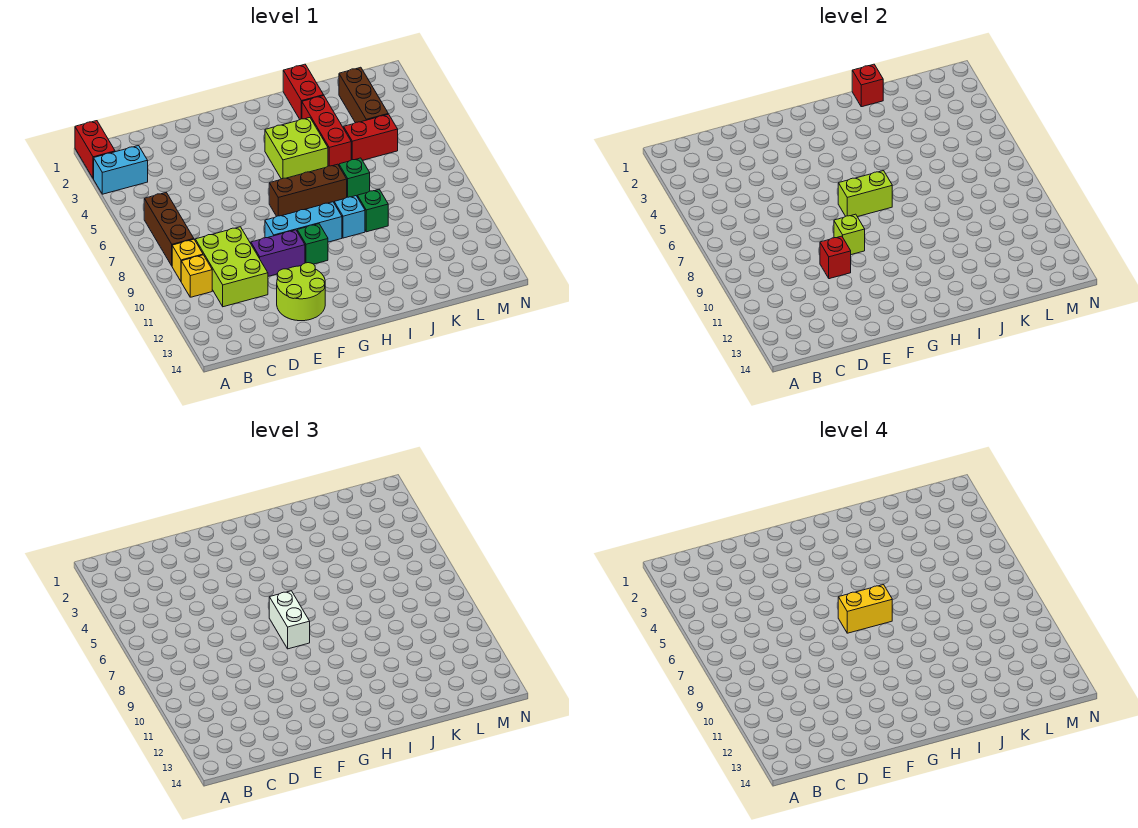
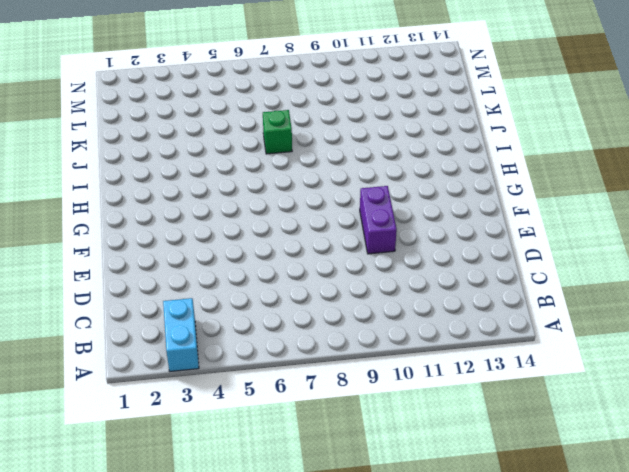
none -> red 1x2 brick [75,121,115,179]
none -> brown 1x3 brick [144,193,194,266]
none -> yellow 1x1 brick [172,239,203,281]

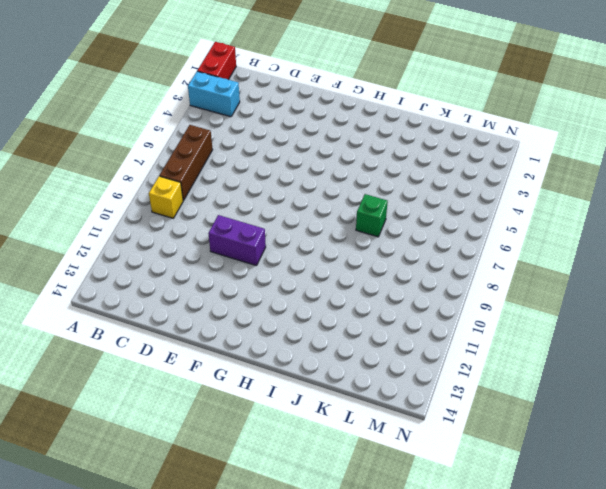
none -> yellow 1x1 brick [181,255,212,297]
none -> lime 2x3 brick [195,227,268,307]
none -> lime 2x2 round brick [277,263,325,321]

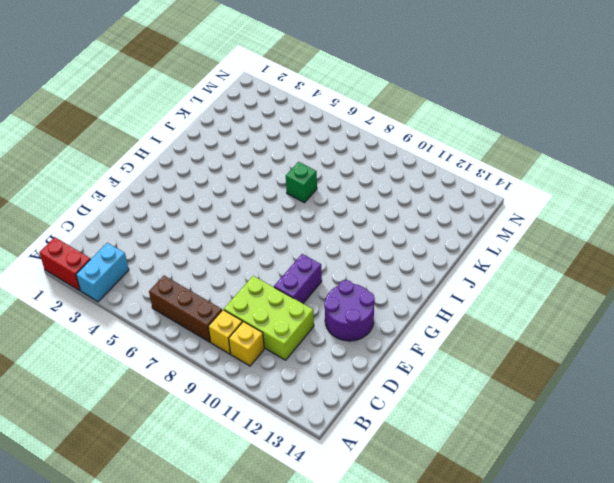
purple 2x2 round brick [324,280,375,341] -> lime 2x2 round brick [277,263,325,321]
none -> cyan 1x3 brick [265,202,342,242]
none -> brown 1x3 brick [269,164,347,216]
none -> green 1x1 brick [297,224,328,264]

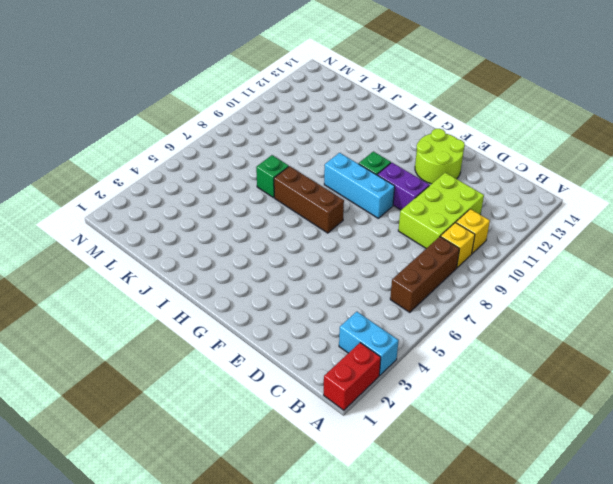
none -> lime 2x2 brick [265,118,328,179]
none -> cyan 1x1 brick [334,196,365,238]
none -> red 1x2 brick [283,64,324,119]

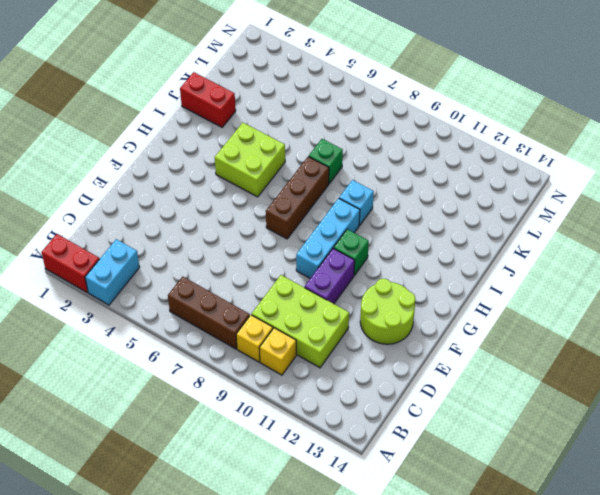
none -> red 1x3 brick [302,96,351,166]
none -> green 1x1 brick [357,189,388,232]
none -> red 1x2 brick [344,114,398,160]

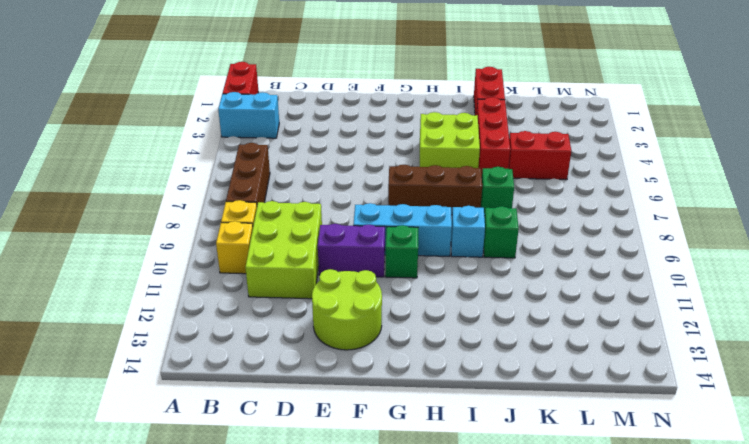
none -> brown 1x3 brick [339,67,388,123]
none -> red 1x1 brick [820,236,851,279]
none -> lime 1x1 brick [834,214,865,255]

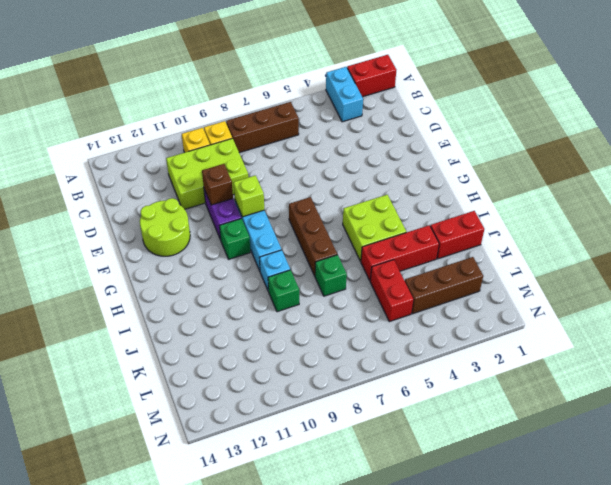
brown 1x1 brick [202,164,233,205] -> red 1x1 brick [820,236,851,279]
none -> lime 1x2 brick [838,171,892,217]
none -> red 1x1 brick [852,64,883,107]
none -> white 1x2 brick [269,591,310,649]

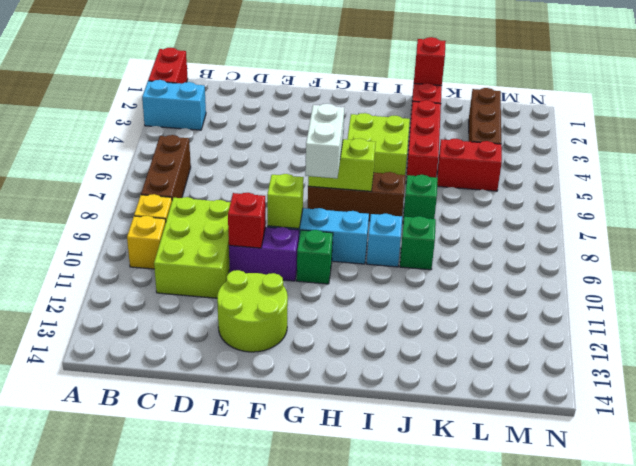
none -> yellow 1x2 brick [838,585,892,633]

